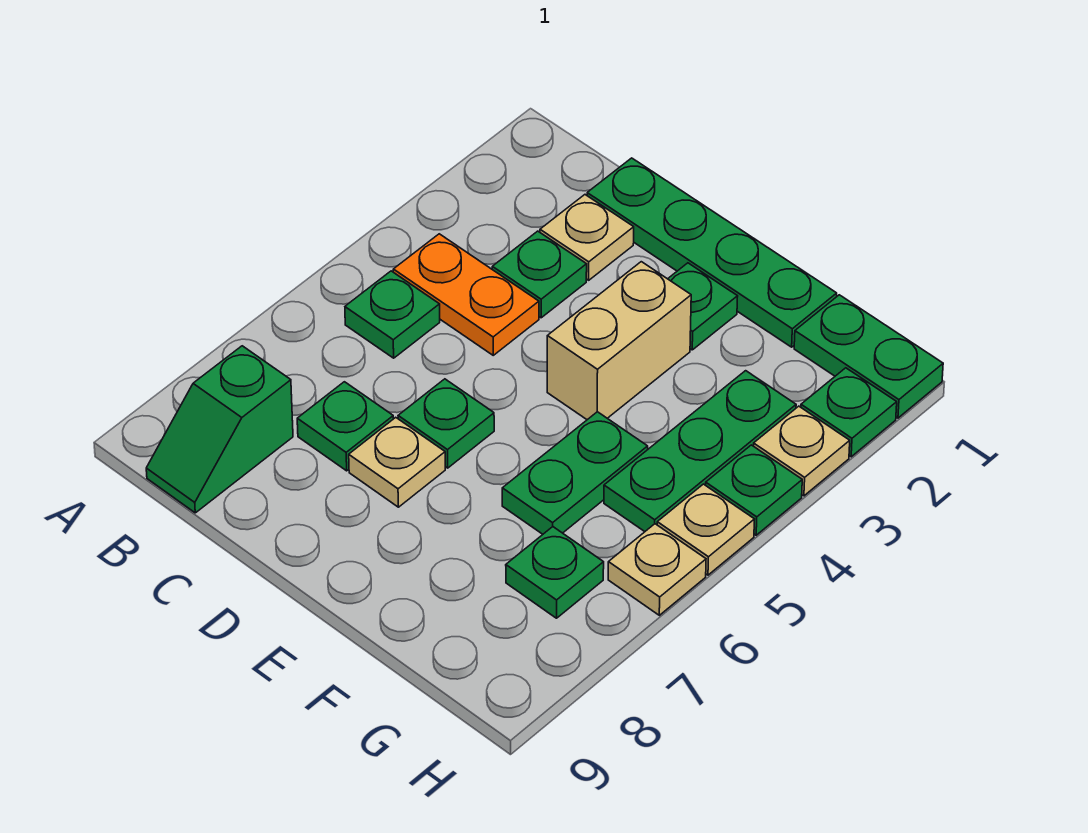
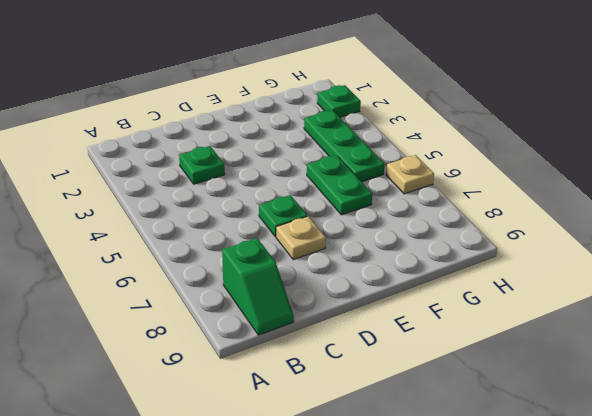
none -> orange 1x2 plate [393,234,539,355]
none -> green 1x1 plate [345,271,440,358]
none -> green 1x4 plate [587,158,837,347]

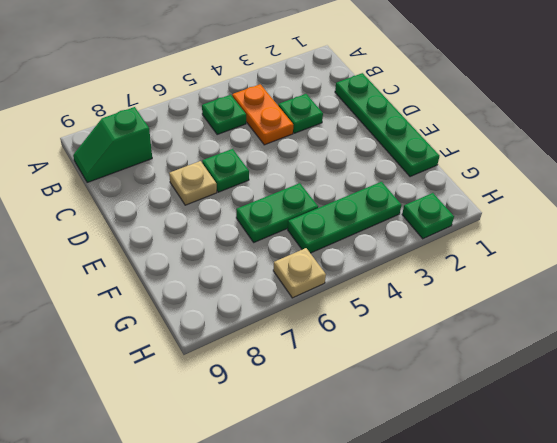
none -> tan 1x1 plate [540,195,634,280]
none -> green 1x1 plate [297,382,393,471]
none -> green 1x1 plate [668,263,738,350]

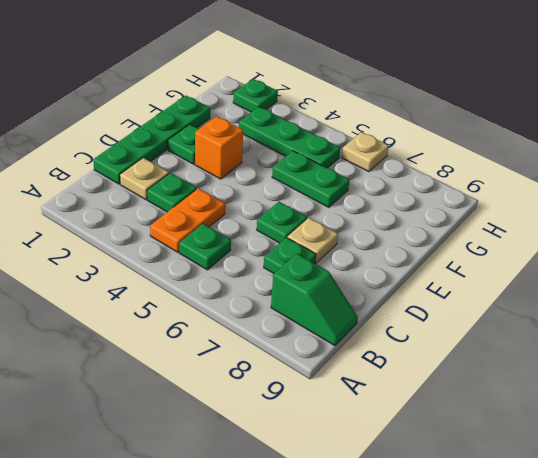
orange 1x1 brick [195,116,243,179] -> tan 1x2 brick [547,262,691,420]
none -> green 1x2 plate [794,295,943,418]
none -> green 1x1 plate [506,527,604,618]
none -> tan 1x1 plate [754,406,850,496]

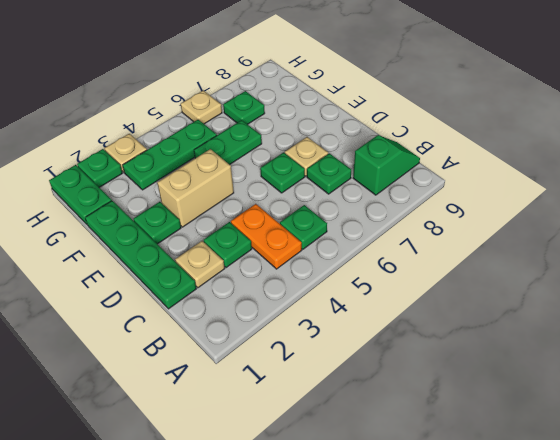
none -> green 1x1 plate [706,445,802,535]
none -> tan 1x1 plate [657,484,754,575]

